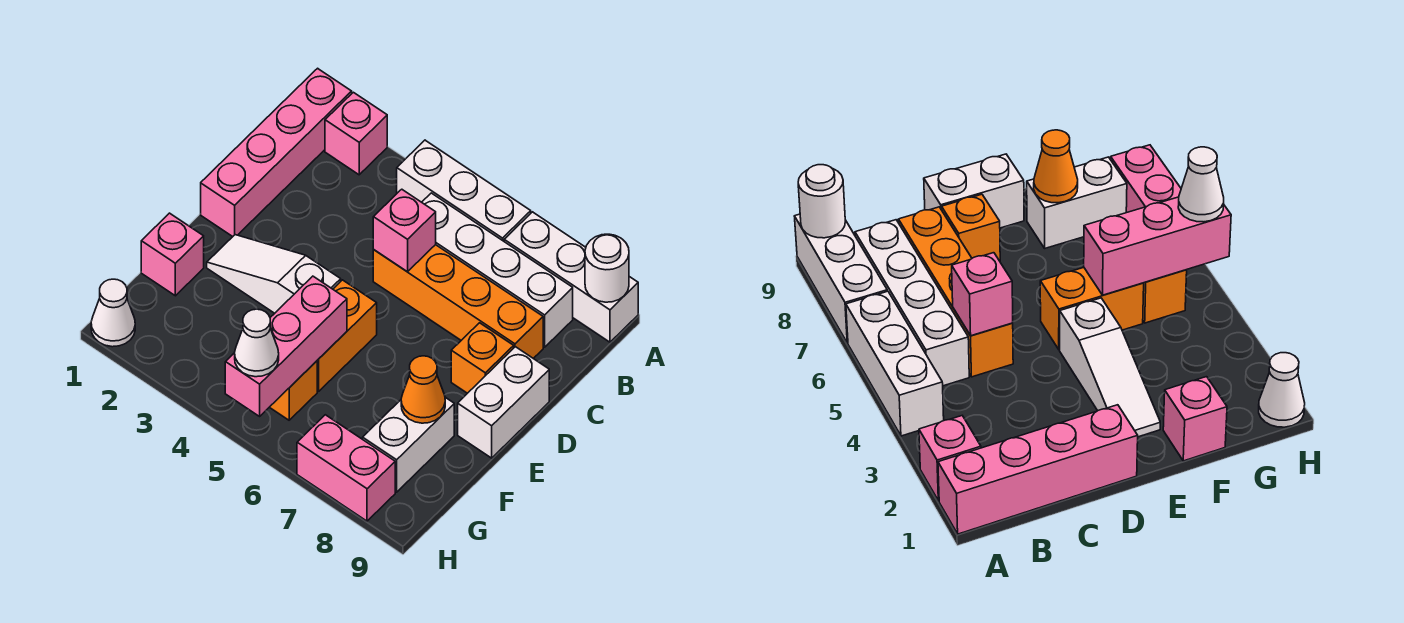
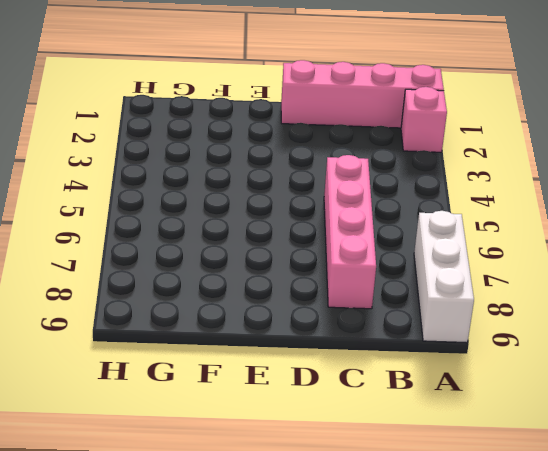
pink 1x4 brick [324,155,376,309] -> orange 1x4 brick [373,245,543,358]
none -> white 1x3 brick [397,140,531,241]
none -> white 1x4 brick [422,193,573,347]
none -> orange 1x1 brick [451,323,514,393]

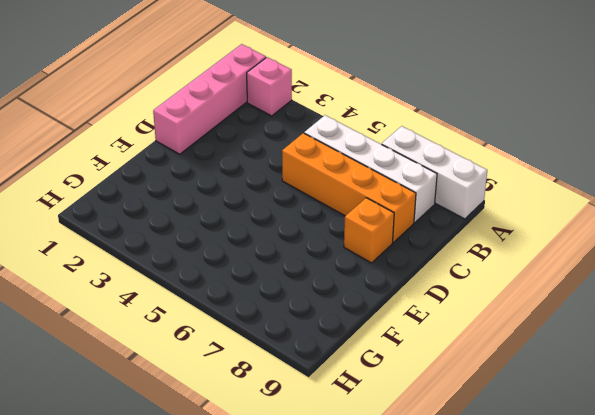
none -> white 1x3 brick [397,140,531,241]
none -> white 1x2 brick [458,347,549,458]
none -> white 1x3 slope [207,235,341,313]

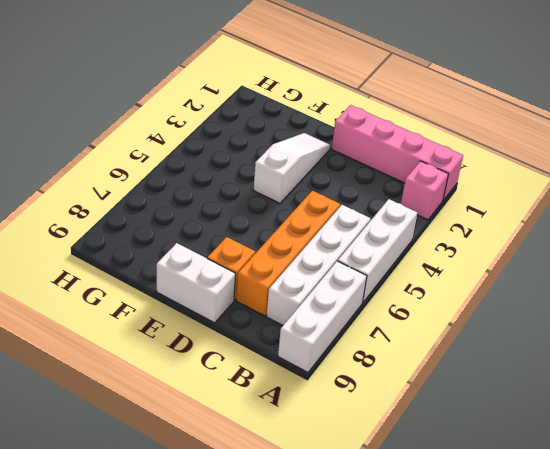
none -> orange 1x2 brick [317,280,377,391]
none -> pink 1x1 brick [141,213,204,296]
none -> white 1x2 brick [363,397,454,492]

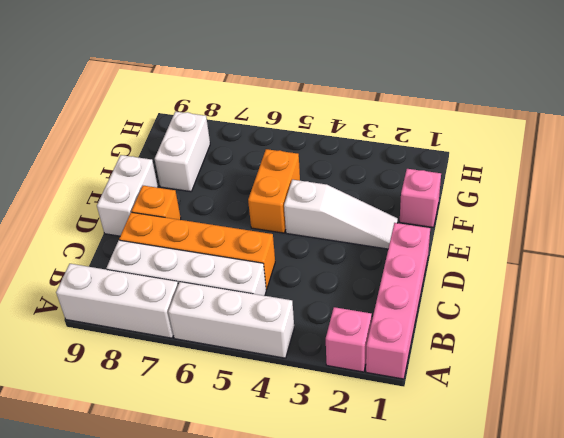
none -> orange 1x1 brick [270,361,317,420]
none -> white 1x1 cone [91,279,135,347]
none -> pink 1x2 brick [297,415,395,521]

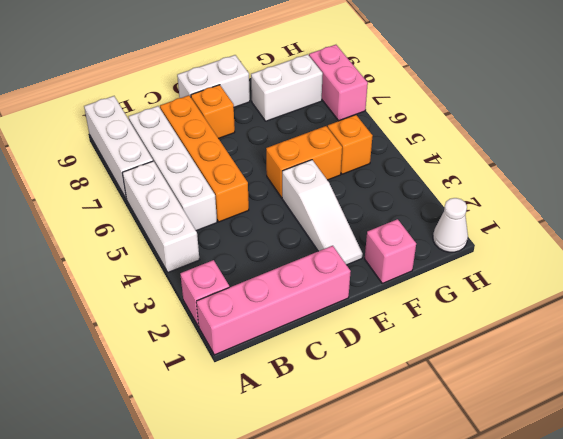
none -> white 1x1 round brick [585,234,629,302]
none -> pink 1x1 brick [373,189,436,272]
none -> pink 1x3 brick [225,276,347,416]

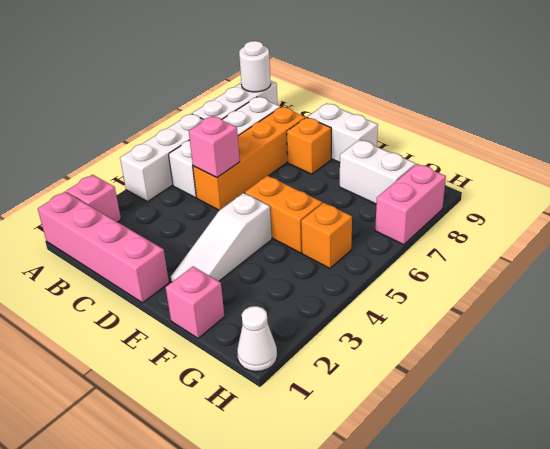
none -> pink 1x3 brick [225,276,347,416]
none -> orange 1x1 cone [401,356,445,423]
none -> white 1x1 cone [235,309,279,377]

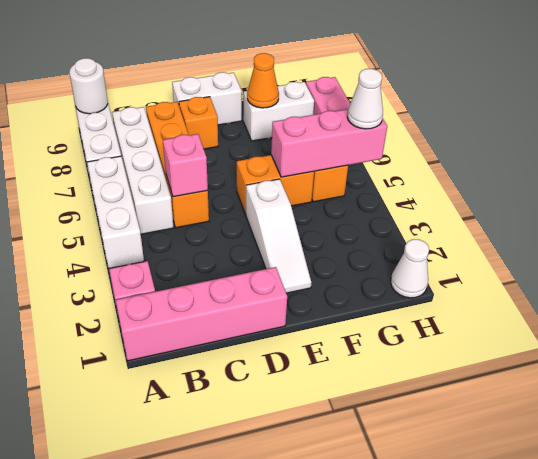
none -> pink 1x1 brick [141,213,204,296]

